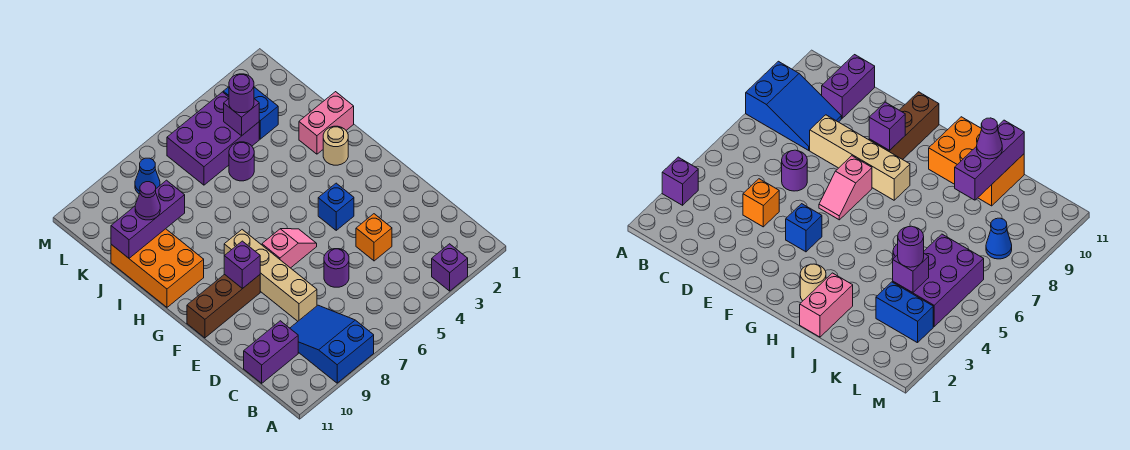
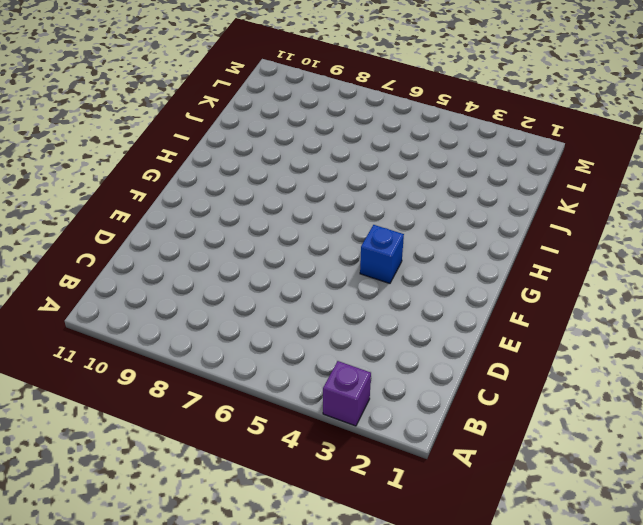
none -> blue 2x3 slope [290,305,374,383]
none -> purple 1x2 brick [244,321,298,383]
none -> orange 1x1 brick [356,214,392,261]

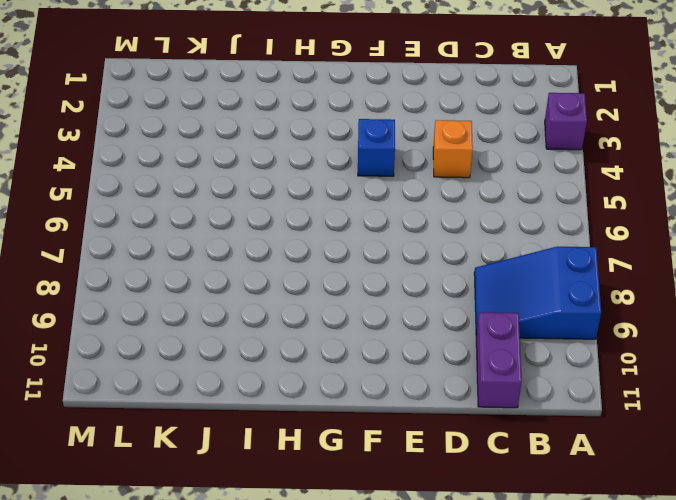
none -> purple 1x1 round brick [324,249,349,287]
none -> tan 1x4 brick [224,230,317,321]
none -> pink 1x2 slope [262,229,317,268]

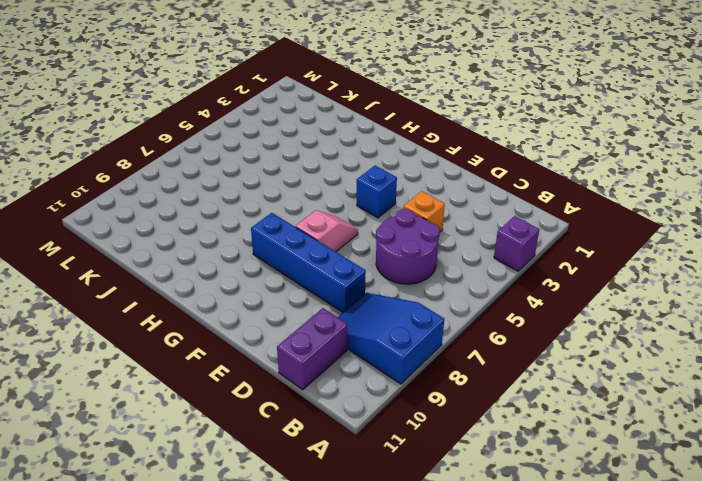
purple 2x2 round brick [376,209,440,284] -> purple 1x1 round brick [324,249,349,287]
blue 1x4 brick [251,213,366,312] -> tan 1x4 brick [224,230,317,321]
none -> brown 1x3 brick [187,274,260,338]
none -> tan 1x1 round brick [323,126,348,165]
none -> orange 2x3 brick [111,229,204,307]

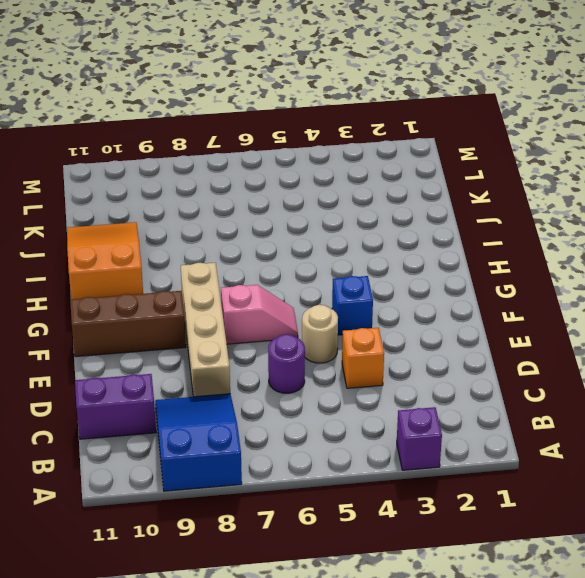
tan 1x1 round brick [302,305,338,363] -> tan 1x1 round brick moved to [323,126,348,165]
orange 2x3 slope [67,222,143,299] -> orange 2x3 brick [111,229,204,307]
none -> pink 1x2 brick [299,92,354,154]
none -> purple 1x1 round brick [229,142,254,181]
none -> blue 1x2 brick [223,87,278,139]

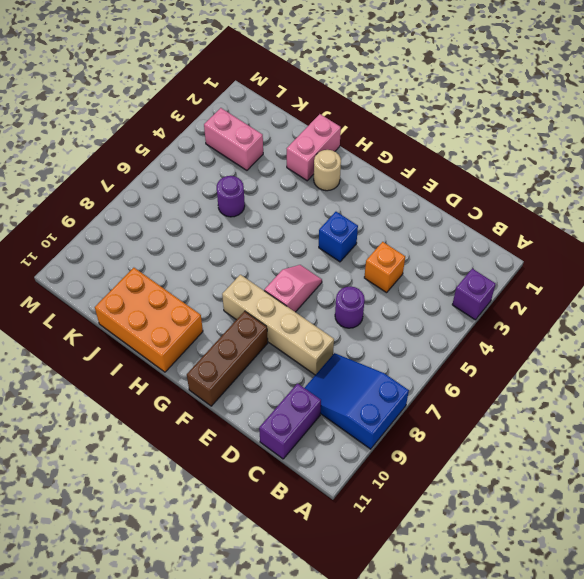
pink 1x2 brick [204,108,263,170] -> blue 1x2 brick [223,87,278,139]
none -> purple 2x3 brick [167,92,259,185]
none -> blue 1x1 cone [135,158,160,194]
none -> purple 1x1 brick [224,241,260,289]

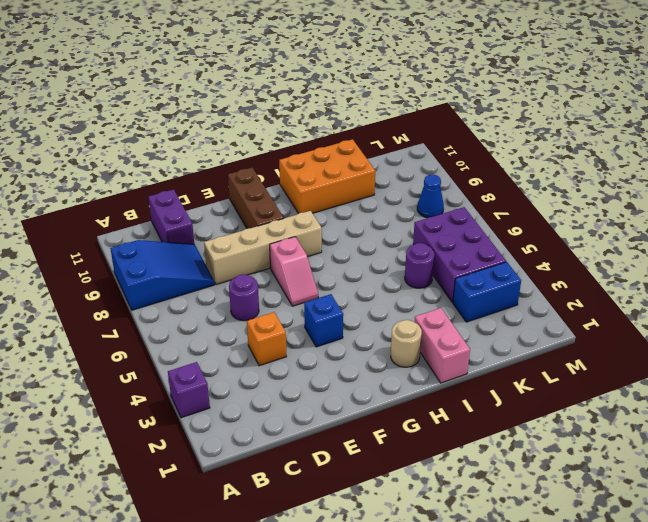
none -> purple 1x1 brick [224,241,260,289]
none -> purple 1x3 brick [111,180,185,258]
none -> purple 1x1 brick [224,99,259,136]

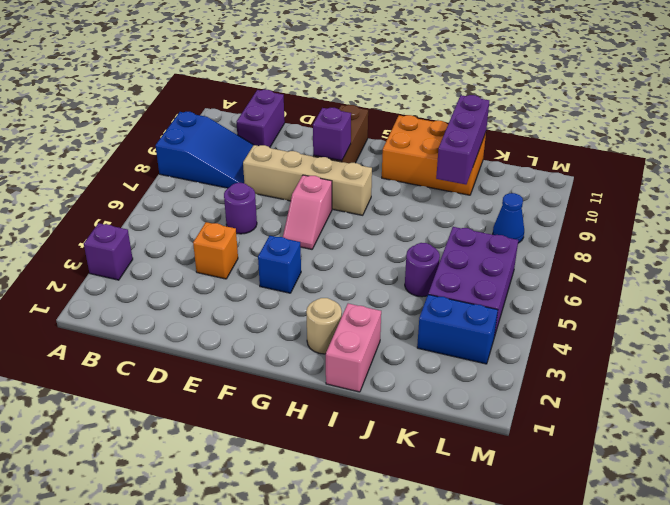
none -> purple 1x1 brick [224,99,259,136]
none -> purple 1x1 cone [135,182,160,220]
none -> purple 1x1 round brick [229,74,254,113]

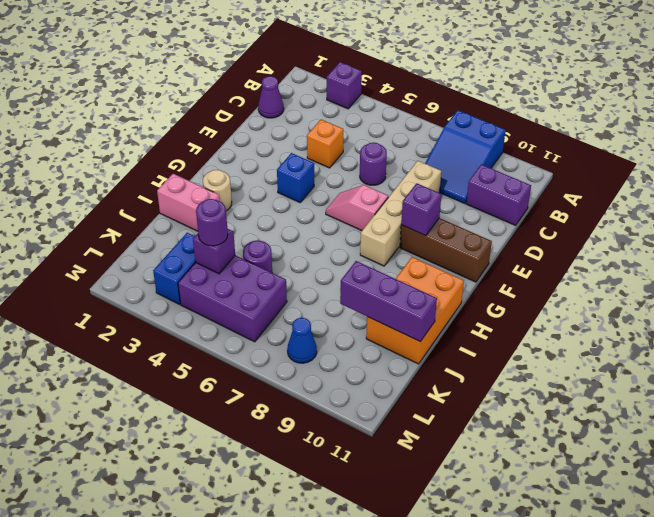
purple 1x1 cone [258,76,284,118] -> purple 1x1 cone moved to [135,182,160,220]

